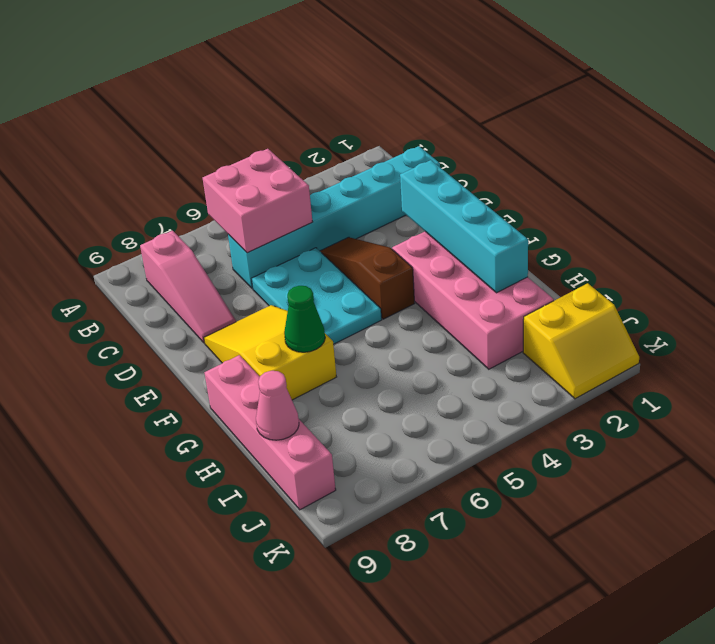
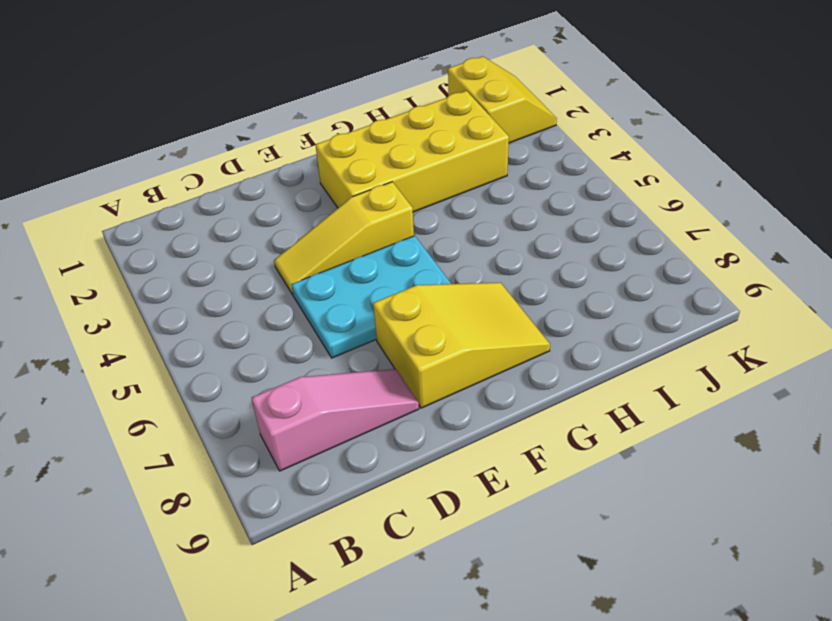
yellow 1x3 slope [274,182,414,295] -> brown 1x3 slope [320,237,415,319]
yellow 2x3 slope [373,282,550,408] -> yellow 2x3 slope turned to [204,305,336,400]
yellow 2x4 brick [316,91,509,212] -> pink 2x4 brick [392,232,554,369]
none -> cyan 1x6 brick [228,146,440,288]
none -> pink 1x4 brick [205,355,336,510]
none -> pink 2x2 brick [203,149,312,253]

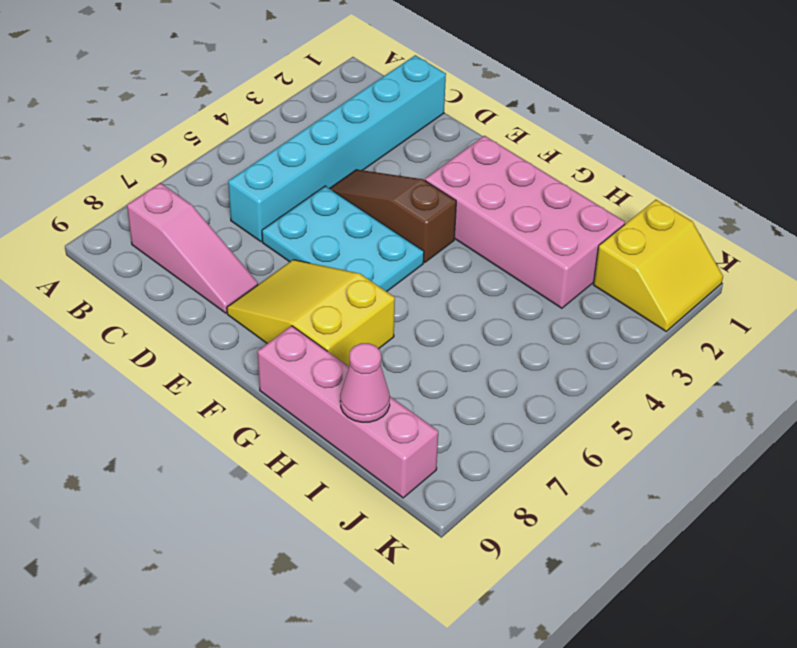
none -> pink 2x2 brick [203,149,312,253]
none -> cyan 1x4 brick [400,160,528,293]
none -> green 1x1 cone [284,286,325,352]

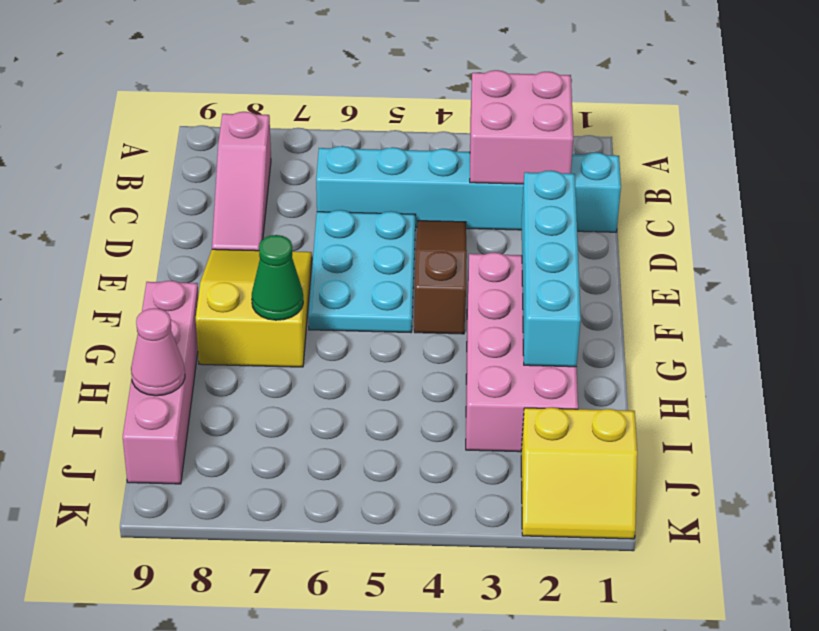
pink 2x2 brick [470,70,573,184] -> pink 2x2 brick moved to [203,149,312,253]

